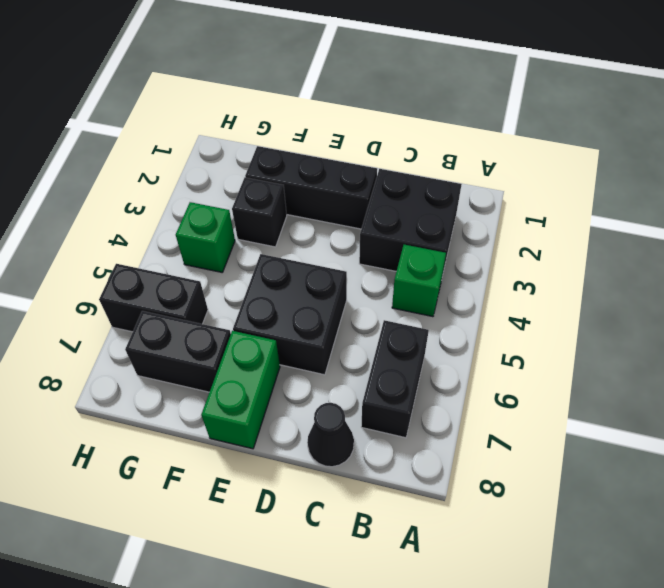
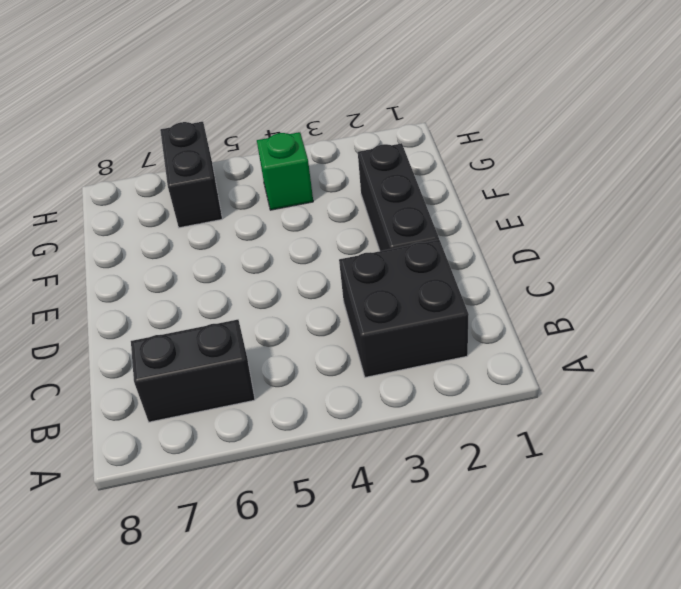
none -> green 1x1 brick [392,245,446,317]
none -> black 1x1 cone [307,403,354,467]

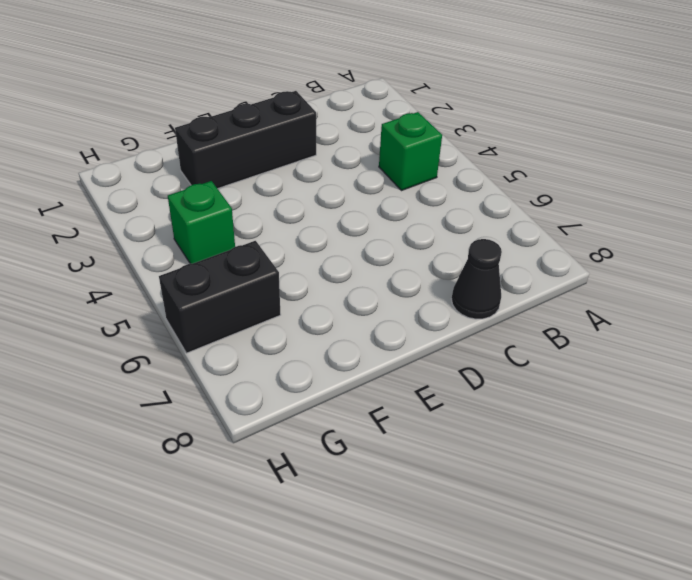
none -> black 2x2 brick [359,169,462,276]
none -> black 1x2 brick [361,320,429,438]

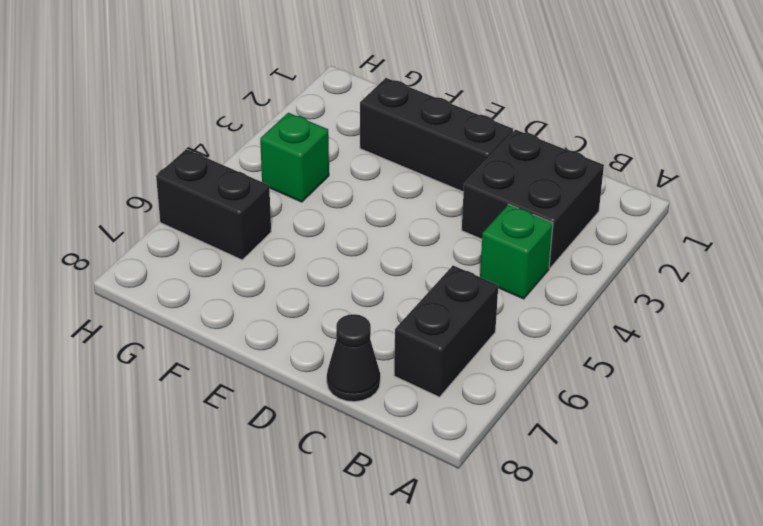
none -> black 2x2 brick [233,254,347,375]
none -> green 1x2 brick [201,331,280,449]

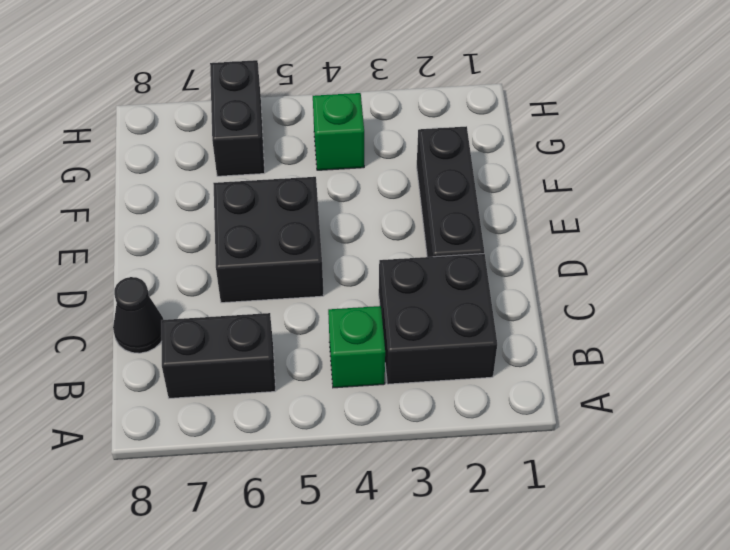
none -> green 1x2 brick [201,331,280,449]
none -> black 1x1 brick [232,177,287,247]

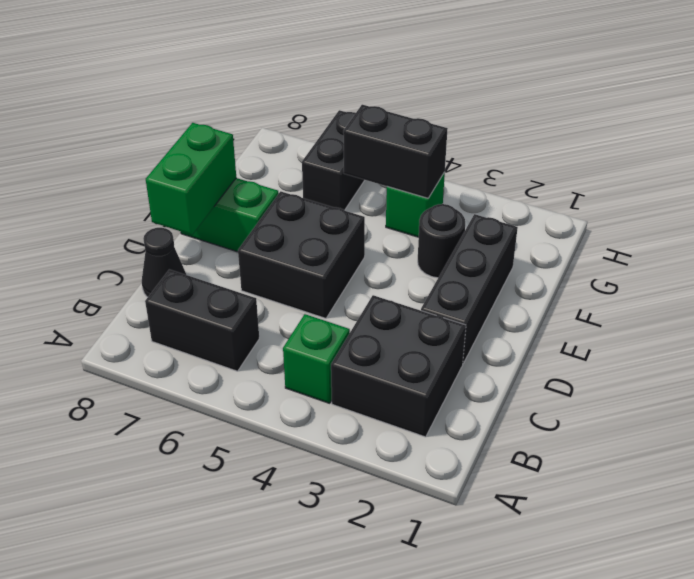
green 1x2 brick [146,123,236,235] -> none
black 1x1 round brick [418,204,465,278] -> black 1x1 brick [232,177,287,247]
black 1x2 brick [343,105,448,198] -> black 1x2 brick turned to [125,311,231,392]

